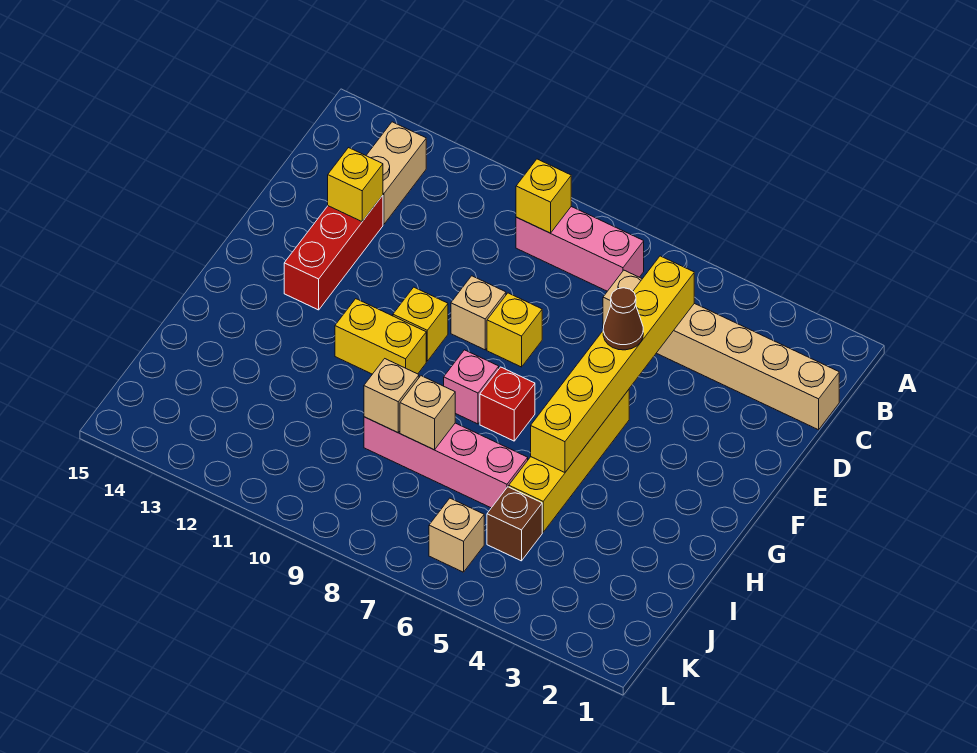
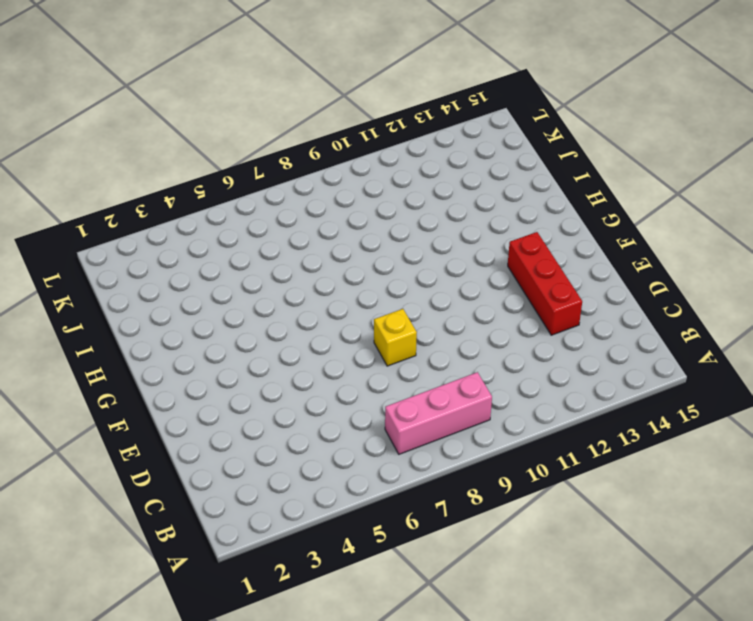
none -> tan 1x2 brick [366,122,426,224]
none -> tan 1x6 brick [603,270,839,430]
none -> tan 1x1 brick [451,276,506,350]

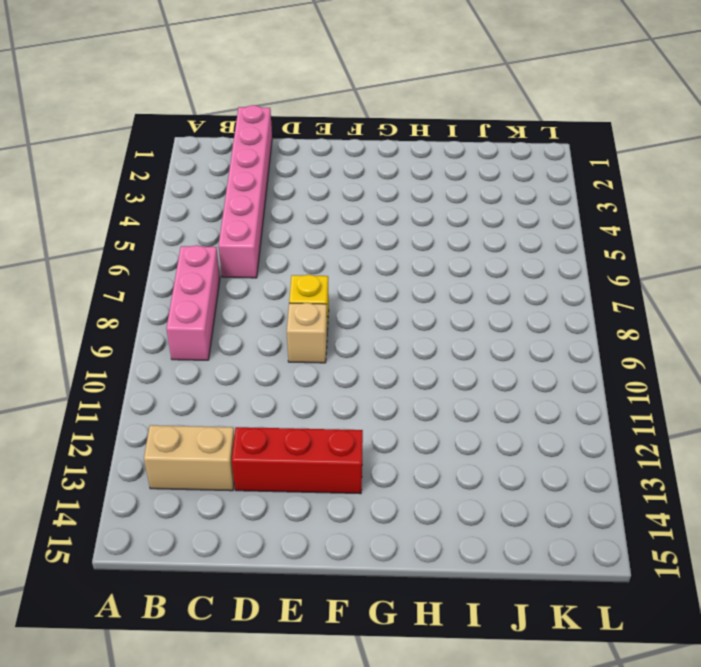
pink 1x6 brick [219,105,272,278] -> tan 1x6 brick [603,270,839,430]
none -> yellow 1x4 brick [509,390,629,532]
none -> yellow 1x1 brick [393,287,448,361]
none -> red 1x1 brick [480,367,535,441]

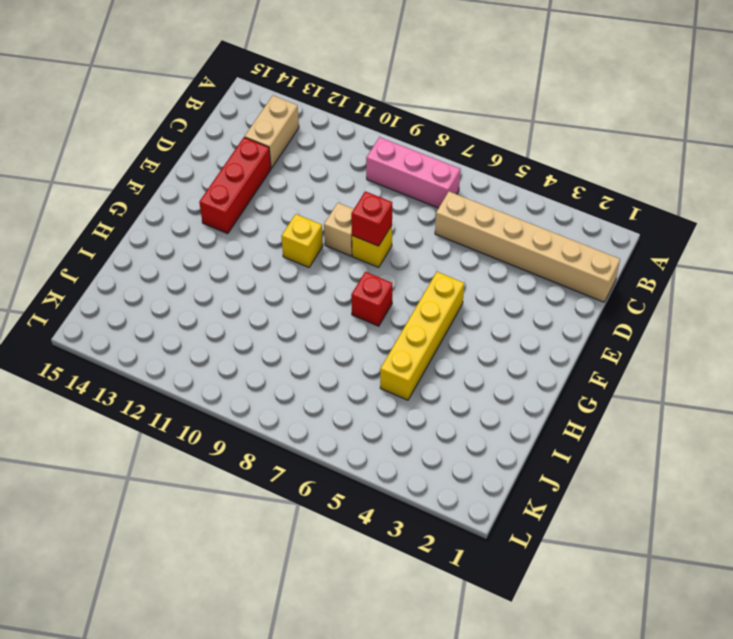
red 1x1 brick [351,191,392,246] -> none
none -> pink 1x1 brick [444,350,499,424]
none -> yellow 1x2 brick [335,299,426,374]
none -> pink 1x4 brick [364,417,528,508]

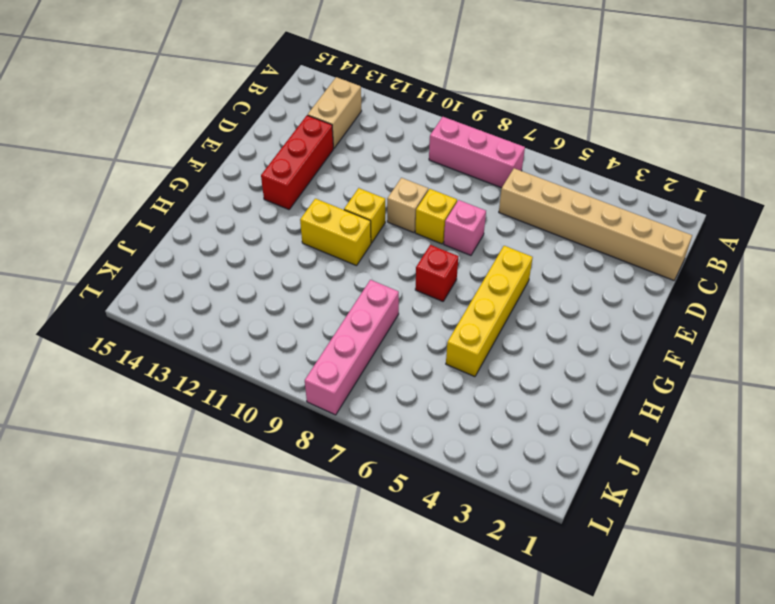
pink 1x1 brick [444,200,486,255] -> pink 1x1 brick moved to [444,350,499,424]
pink 1x4 brick [305,280,399,415] -> pink 1x4 brick turned to [364,417,528,508]
none -> brown 1x1 brick [487,487,542,561]
none -> tan 1x1 brick [429,498,484,572]
none -> yellow 1x1 brick [516,159,571,233]

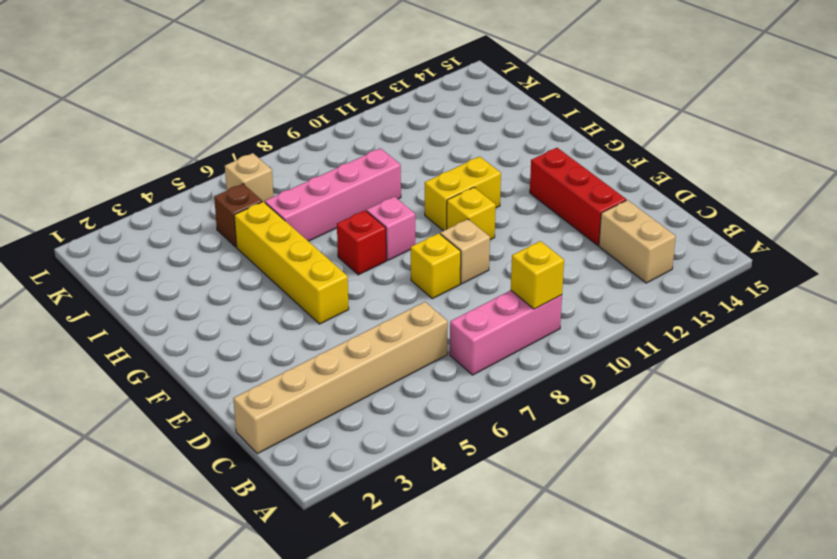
none -> yellow 1x6 brick [531,256,694,472]
none -> yellow 1x1 brick [328,148,383,221]
none -> tan 1x1 brick [400,376,455,450]

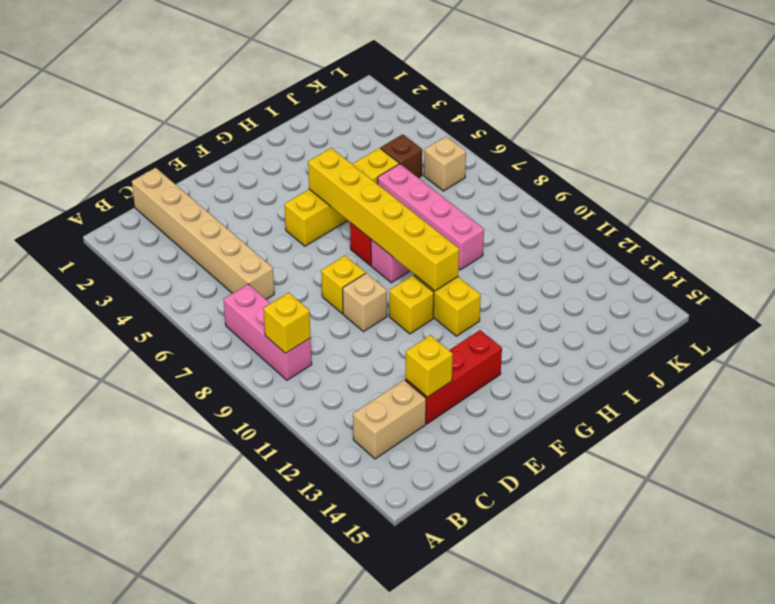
yellow 1x6 brick [308,148,459,291] -> yellow 1x6 brick turned to [531,256,694,472]
none -> tan 1x1 brick [400,376,455,450]
none -> tan 1x1 brick [364,359,419,433]
none -> brown 1x1 cone [603,288,643,350]

